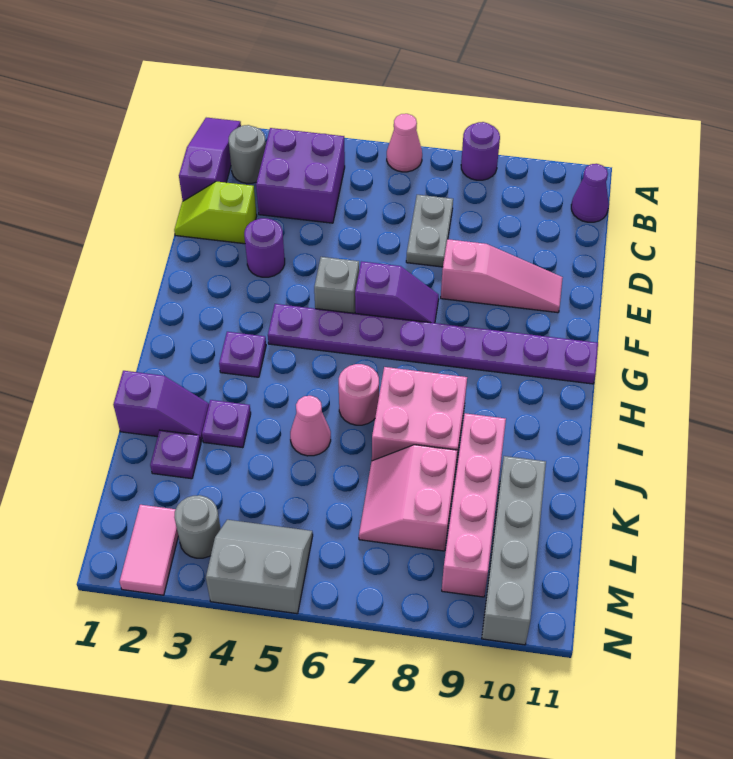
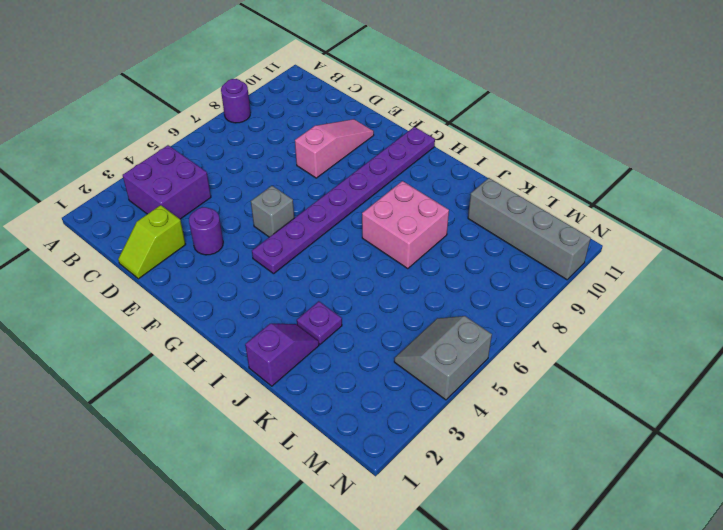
none -> purple 1x3 slope [179,118,241,201]
none -> pink 1x1 cone [387,114,422,172]
none -> grey 1x1 round brick [229,125,266,183]

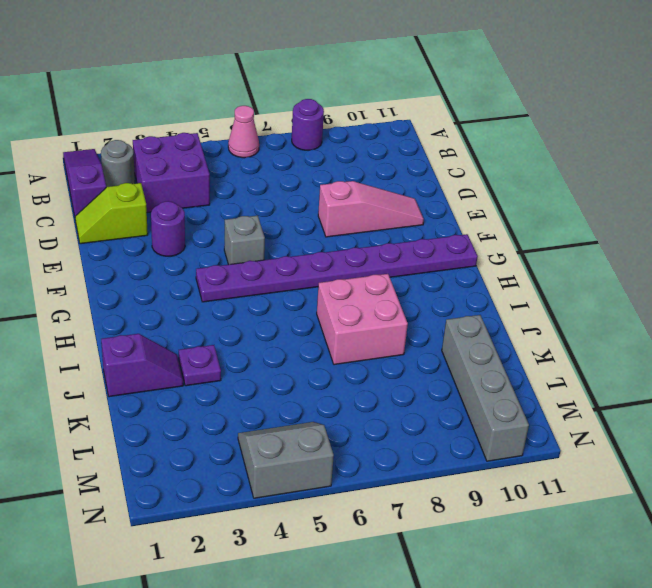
none -> purple 1x1 cone [571,164,609,222]
none -> grey 1x2 plate [406,195,453,267]
none -> purple 1x2 slope [355,261,439,323]

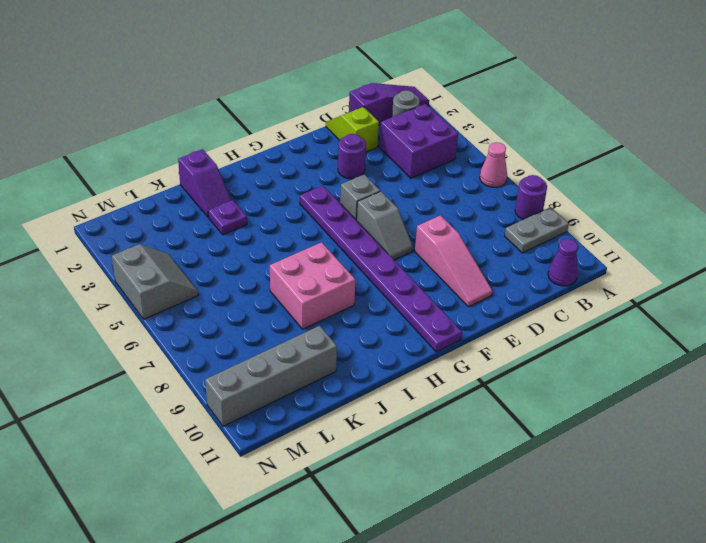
grey 1x2 plate [505,207,569,253] -> grey 1x2 plate moved to [406,195,453,267]
grey 1x2 slope [357,191,413,260] -> purple 1x2 slope [355,261,439,323]
none -> purple 1x1 plate [219,332,266,377]
none -> pink 1x1 round brick [339,364,379,425]
none -> pink 1x1 cone [290,396,331,456]

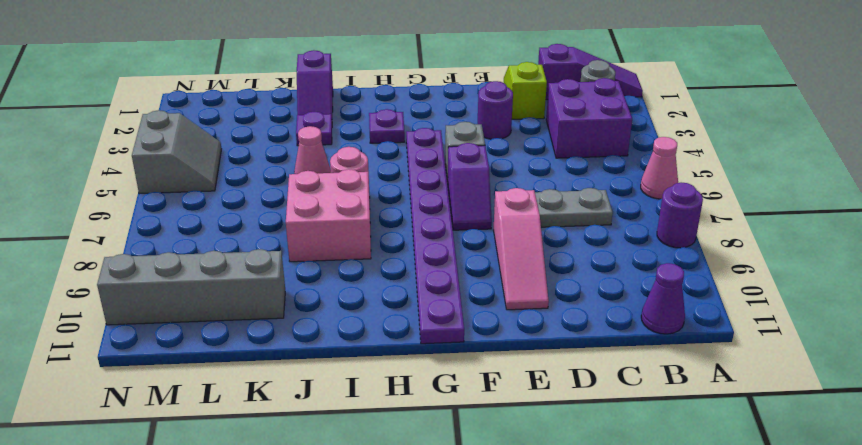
none -> pink 1x4 brick [442,413,506,597]
none -> purple 1x1 plate [150,430,201,479]
none -> pink 2x2 slope [359,445,457,551]

